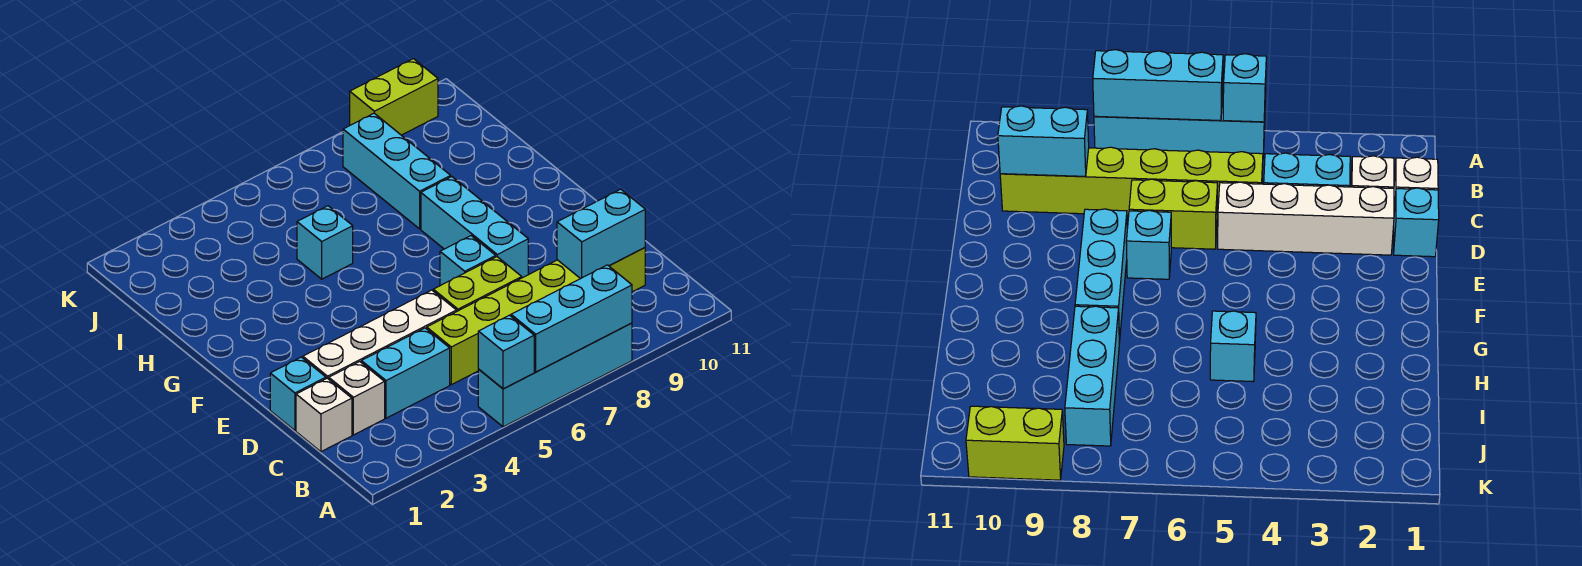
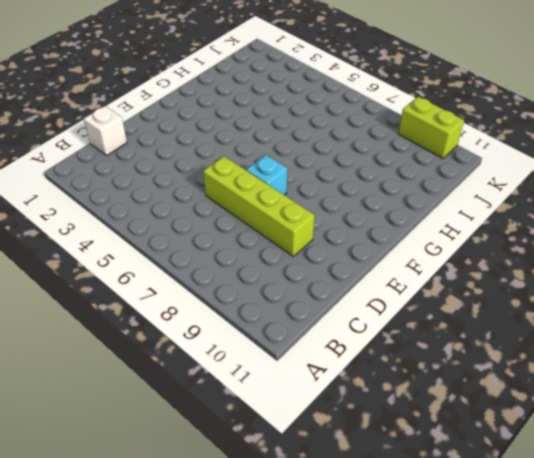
lime 1x4 brick [203,156,315,256] -> lime 1x2 brick [433,257,522,312]
none -> cyan 1x4 brick [478,323,632,427]
none -> white 1x1 brick [329,362,385,435]
none -> cyan 1x2 brick [361,328,450,418]

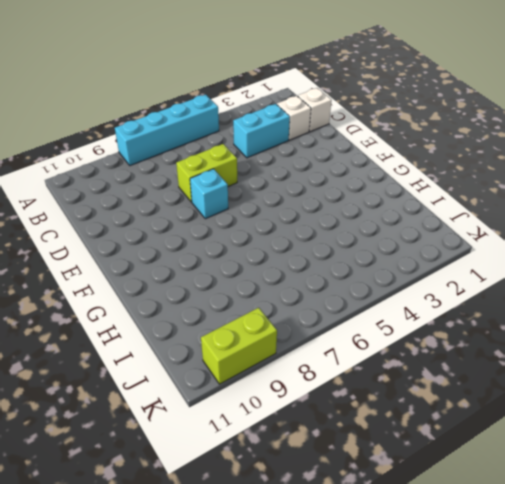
none -> lime 1x6 brick [427,247,645,385]
none -> cyan 1x1 brick [270,357,326,431]
none -> white 1x4 brick [303,290,456,379]

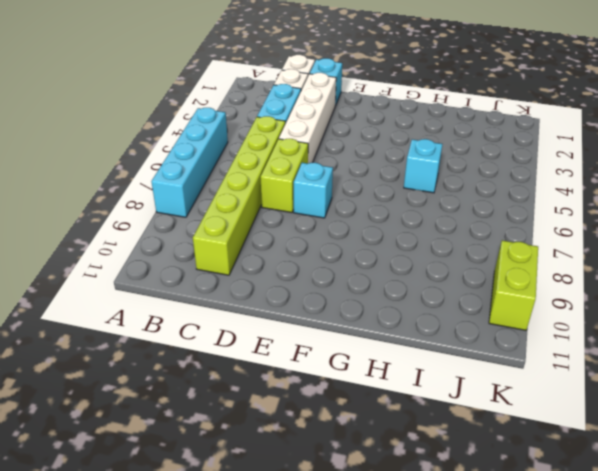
none -> cyan 1x3 brick [421,177,528,278]
none -> cyan 1x3 brick [343,113,451,229]
none -> cyan 1x1 brick [478,315,534,389]

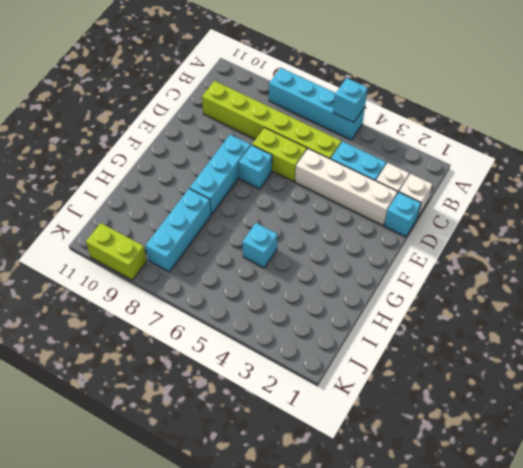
none -> cyan 1x3 brick [511,265,632,372]
none -> cyan 1x2 brick [557,189,645,279]

